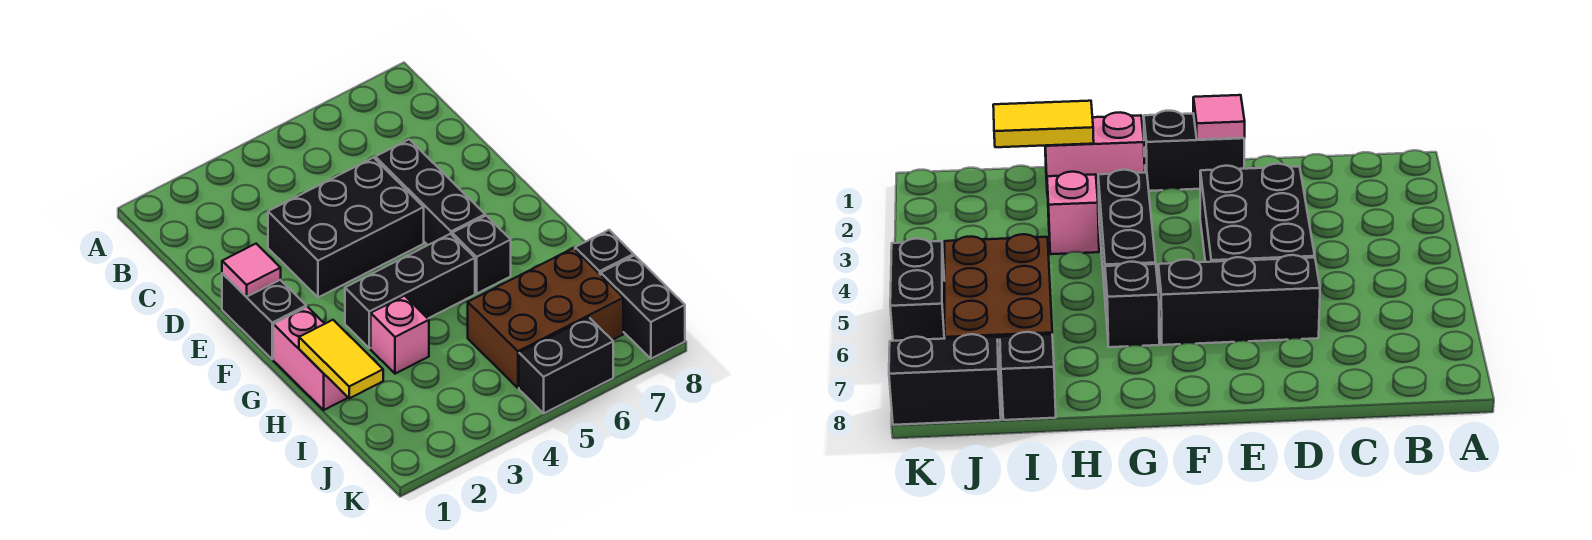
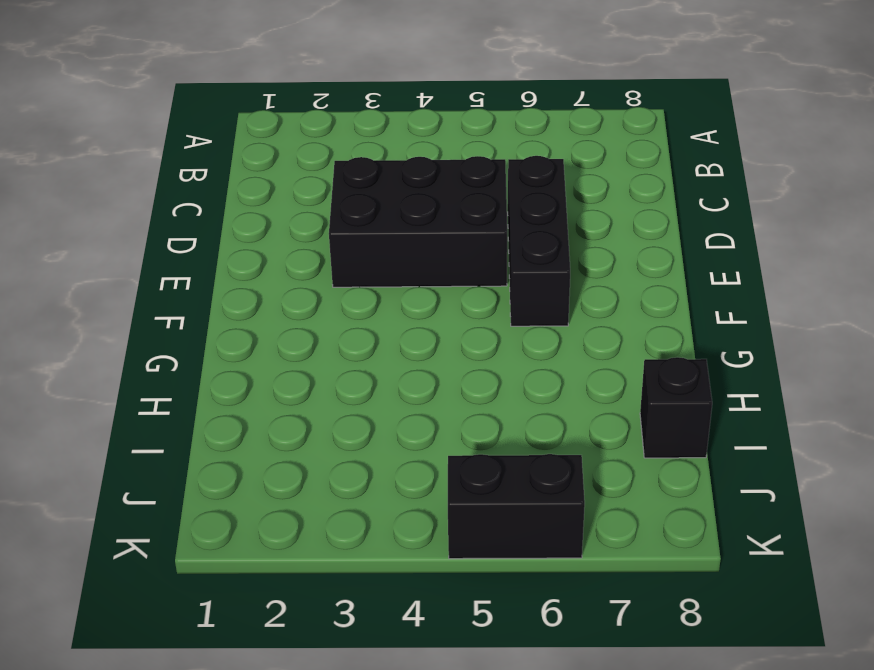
none -> black 1x2 brick [222,273,306,359]
none -> pink 1x2 brick [273,307,348,410]
none -> black 1x3 brick [345,234,475,348]

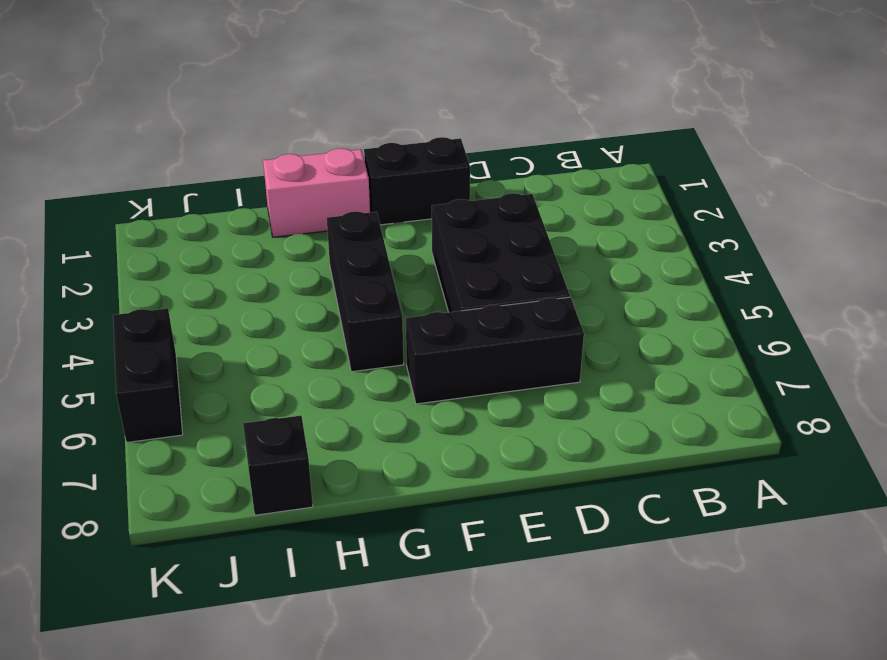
none -> black 1x1 brick [452,216,511,293]
none -> pink 1x1 brick [371,296,429,374]
none -> brown 2x3 brick [468,248,623,388]

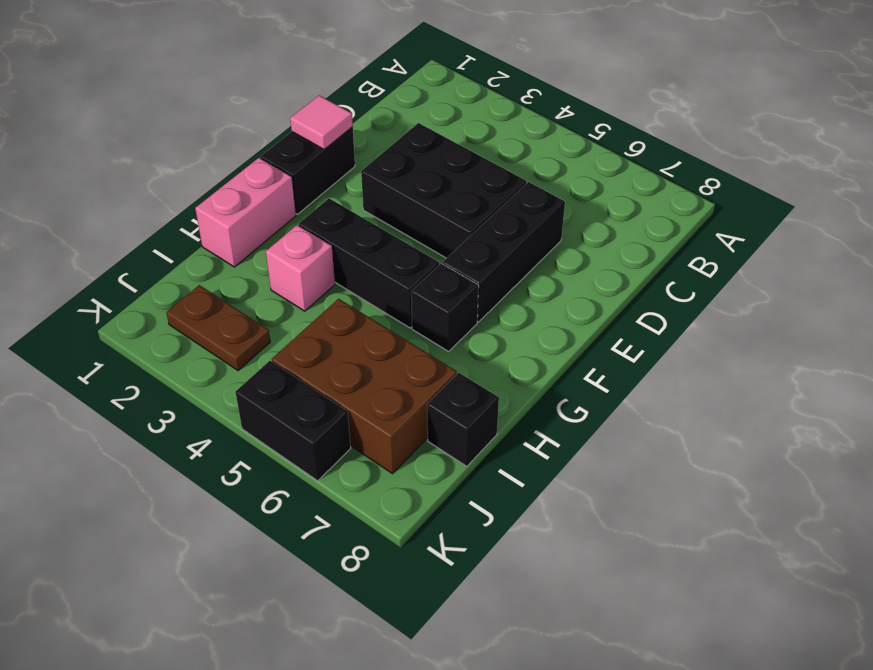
brown 1x2 plate [166,285,270,371] -> none
none -> black 1x2 brick [601,255,685,359]
none -> yellow 1x2 tile [299,320,383,398]

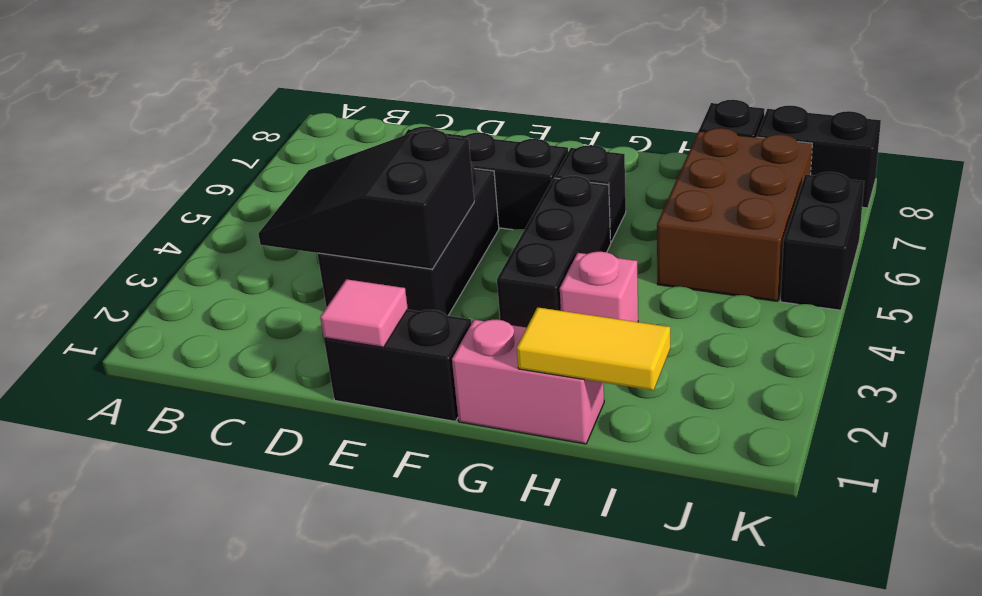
black 2x3 slope [258,130,474,269] -> none

